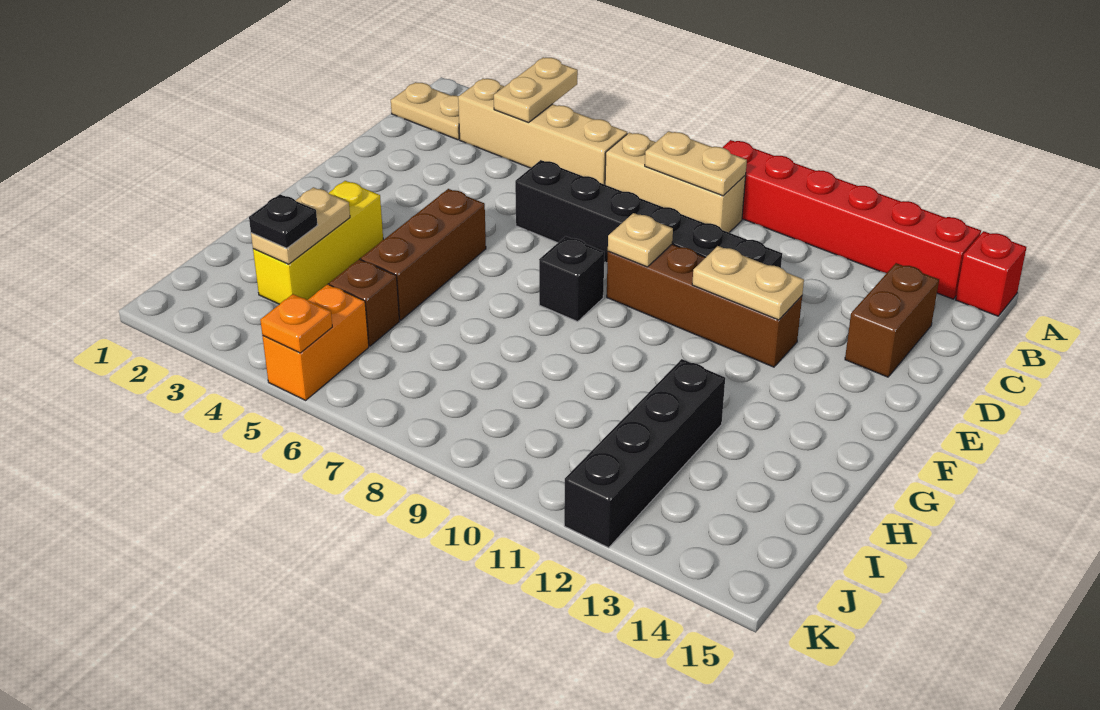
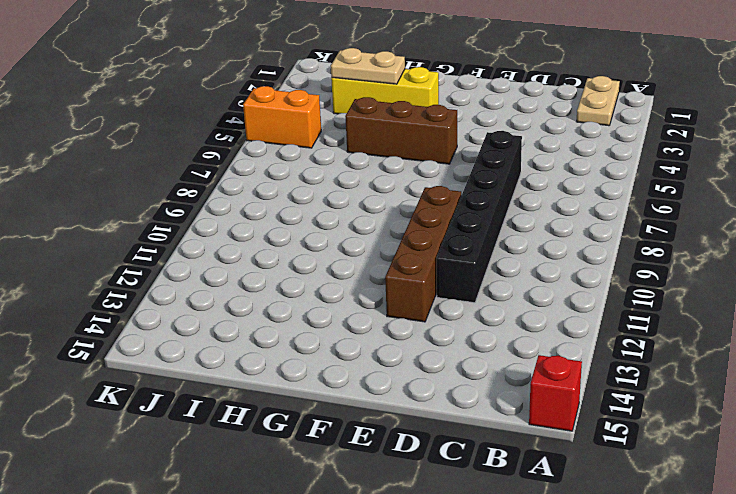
none -> red 1x6 brick [722,140,981,299]
none -> tan 1x4 brick [458,79,627,185]
none -> tan 1x3 brick [605,132,746,232]

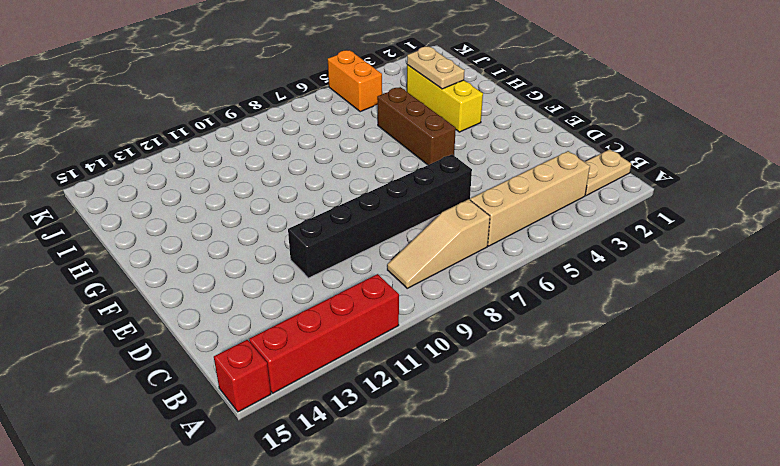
red 1x4 brick [249,274,399,393] -> red 1x6 brick [722,140,981,299]
tan 1x3 slope [387,199,490,288] -> tan 1x3 brick [605,132,746,232]
none -> brown 1x2 brick [845,263,939,377]
none -> brown 1x4 brick [607,244,802,367]
none -> black 1x1 brick [539,236,604,321]

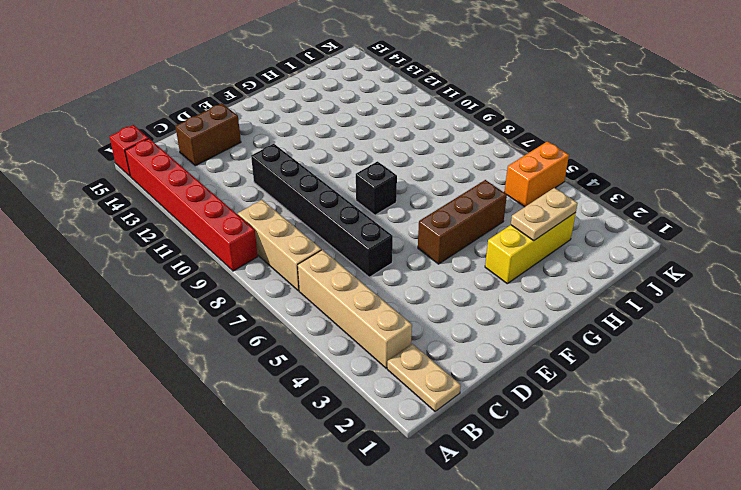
none -> brown 1x4 brick [607,244,802,367]
none -> black 1x4 brick [564,359,725,548]
none -> brown 1x1 brick [329,259,400,346]

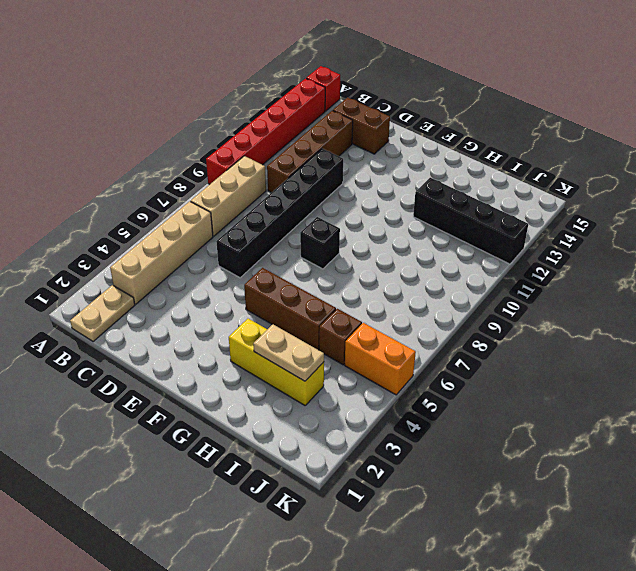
brown 1x4 brick [267,111,353,193] -> brown 1x4 brick moved to [607,244,802,367]
none -> tan 1x2 plate [494,57,578,123]
none -> tan 1x2 plate [645,131,747,196]
none -> tan 1x1 plate [608,213,673,267]

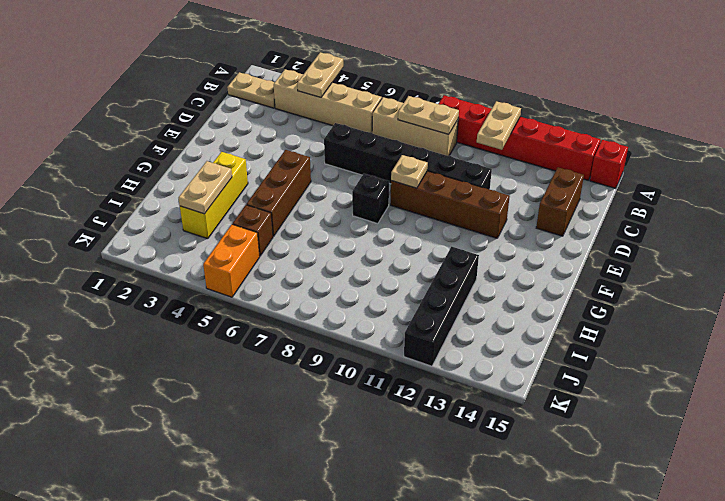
tan 1x2 plate [477,101,521,150] -> tan 1x2 plate turned to [692,246,804,320]
none -> orange 1x1 plate [260,294,332,353]
none -> black 1x1 plate [249,194,317,248]

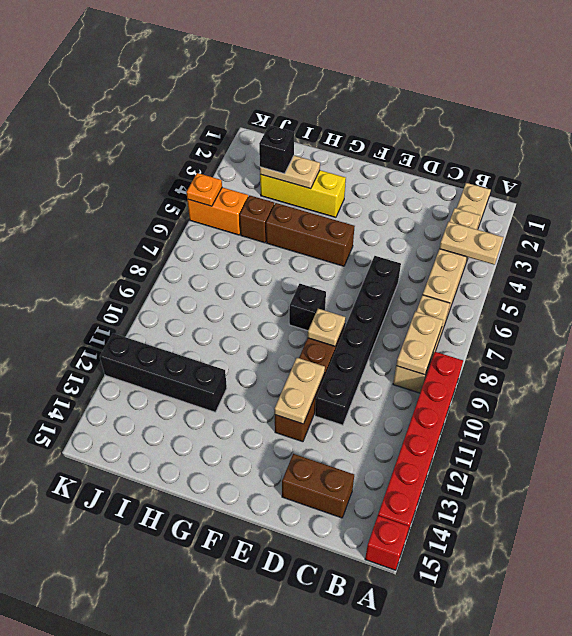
black 1x1 brick [259,125,294,174] -> black 1x1 plate [249,194,317,248]

